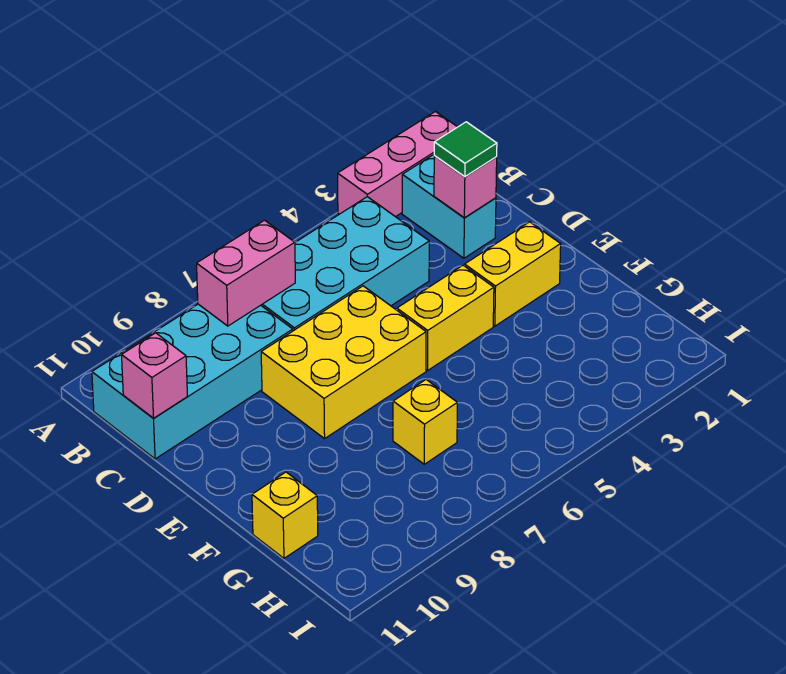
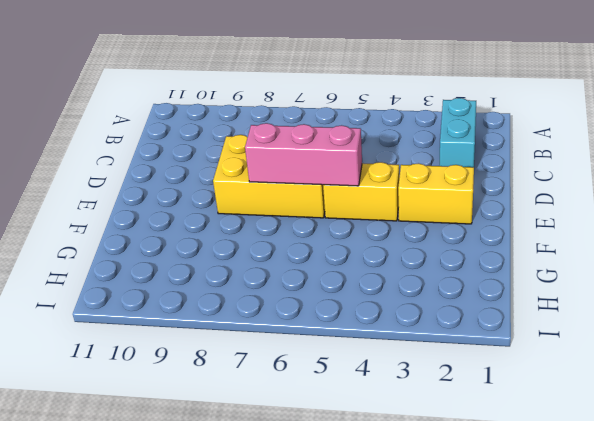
pink 1x3 brick [245,123,362,186] -> pink 1x3 brick moved to [338,112,457,217]
none -> cyan 2x4 brick [261,197,429,331]
none -> cyan 2x4 brick [92,304,293,459]
none -> yellow 1x1 brick [393,380,457,464]

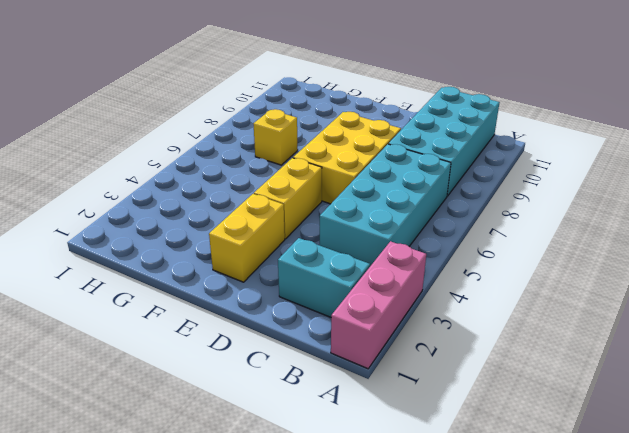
none -> yellow 1x1 brick [252,472,318,558]
none -> pink 1x2 brick [197,220,295,326]
none -> pink 1x1 brick [434,156,497,218]

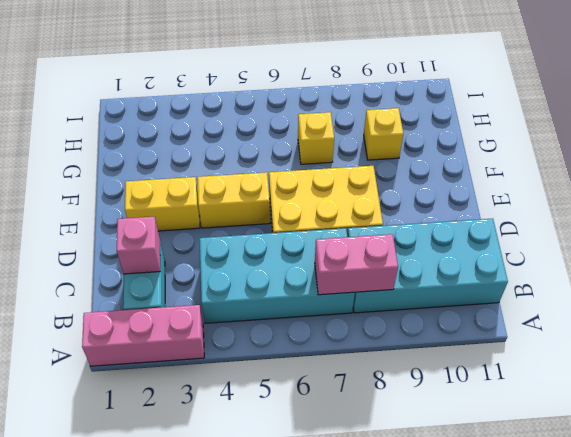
yellow 1x1 brick [364,108,403,160] -> yellow 1x1 brick moved to [252,472,318,558]
none -> pink 1x1 brick [122,333,187,418]
none -> green 1x1 tile [434,122,497,177]

